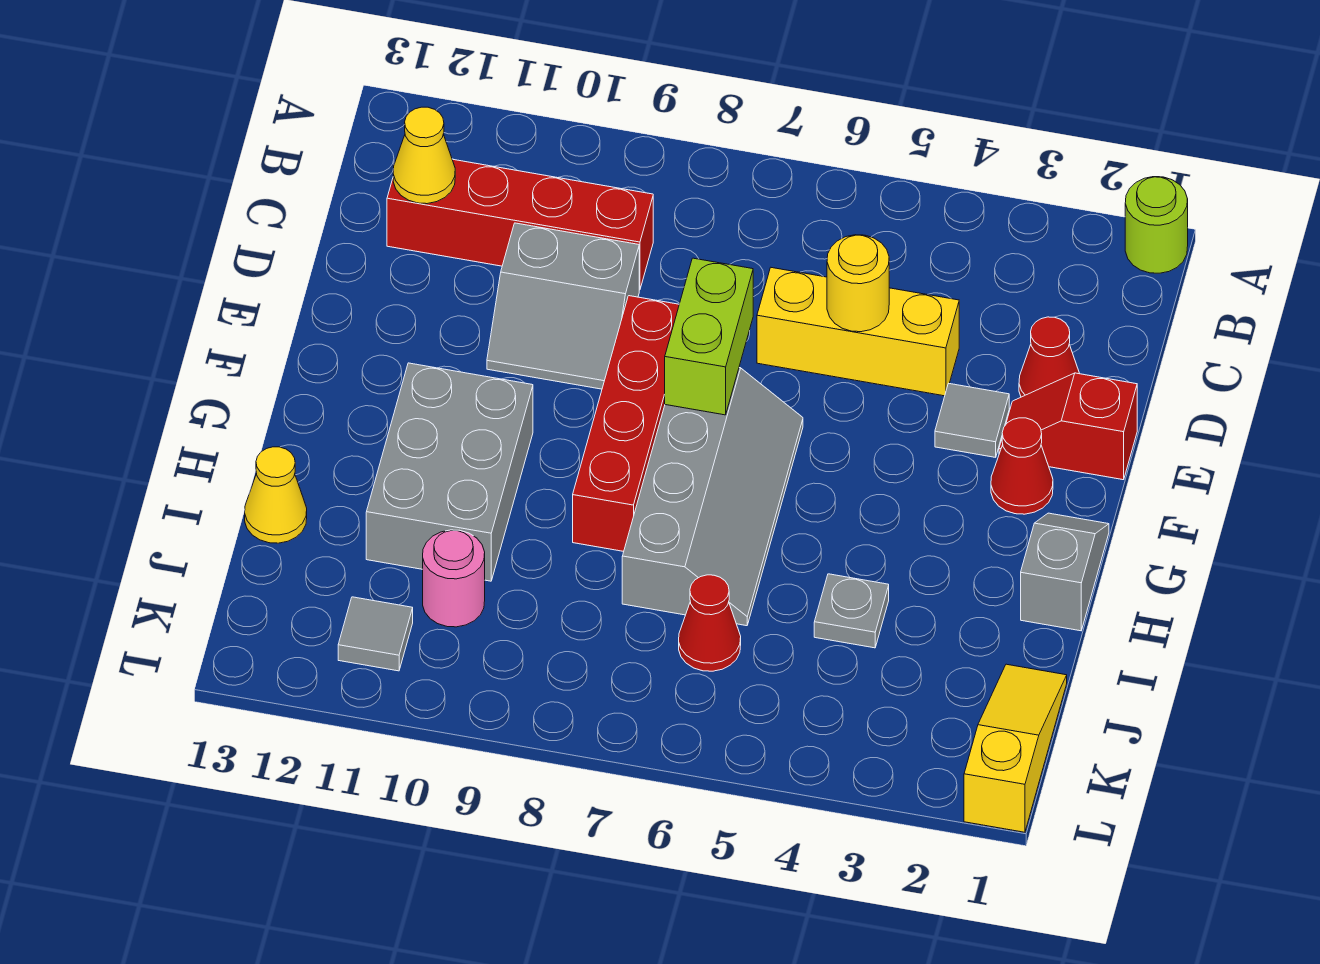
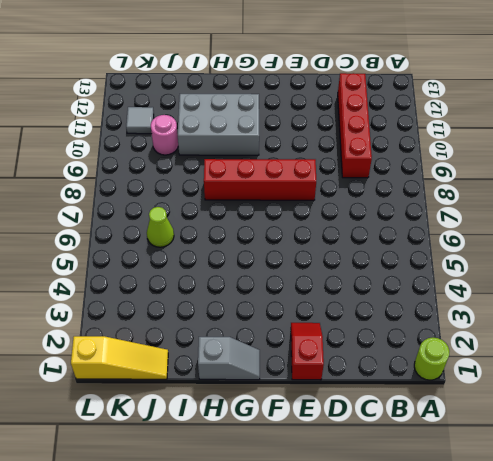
lime 1x1 cone [147,207,174,247] -> red 1x1 cone [679,575,741,671]
none -> red 1x1 cone [1019,317,1079,397]
none -> yellow 1x3 brick [757,268,959,396]
none -> grey 2x2 slope [487,223,639,389]

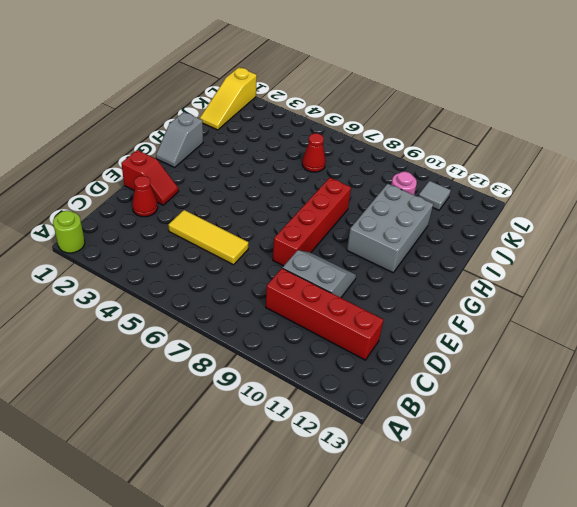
yellow 1x3 tile [168,210,249,265] -> yellow 1x3 brick [757,268,959,396]
none -> grey 1x1 tile [935,384,1009,457]
none -> red 1x1 cone [991,418,1053,514]
none -> grey 2x4 slope [622,368,803,626]

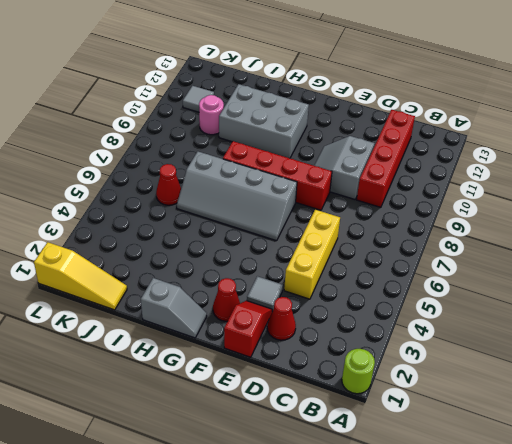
none -> grey 1x1 plate [814,574,889,648]
none -> yellow 1x1 cone [245,447,307,543]
none -> yellow 1x1 cone [393,107,455,204]

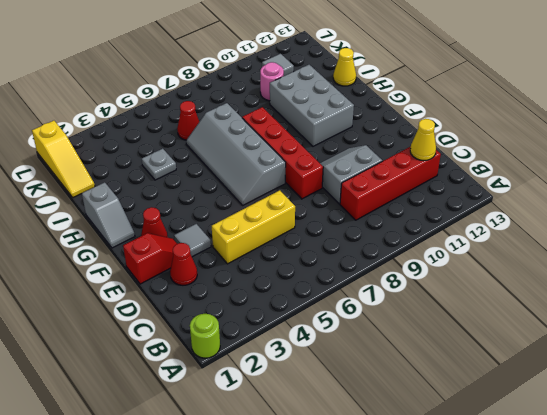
none -> yellow 1x1 round brick [827,235,889,332]
none -> lime 1x2 brick [665,258,753,415]

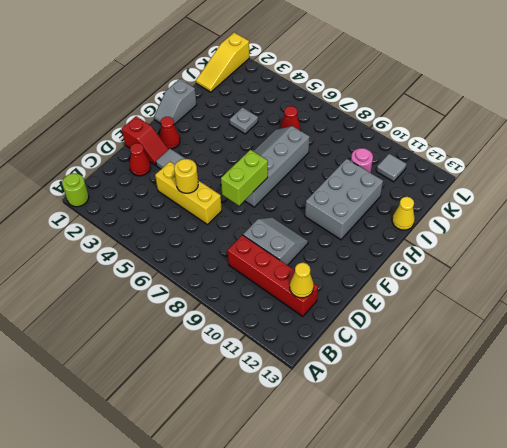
none -> red 1x4 brick [573,296,679,551]

